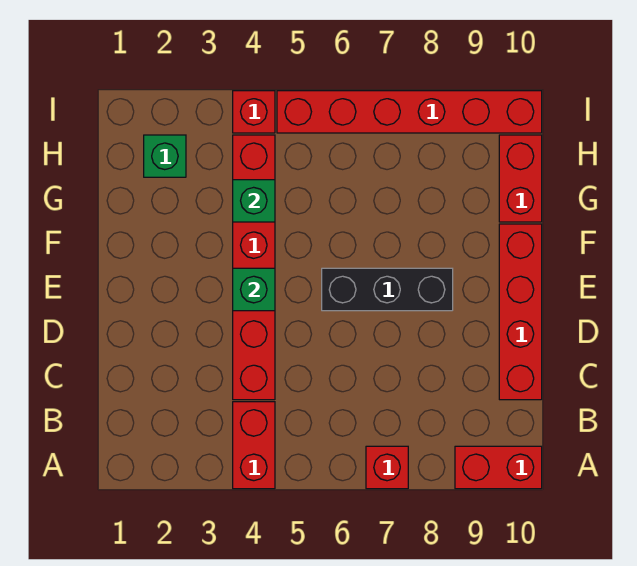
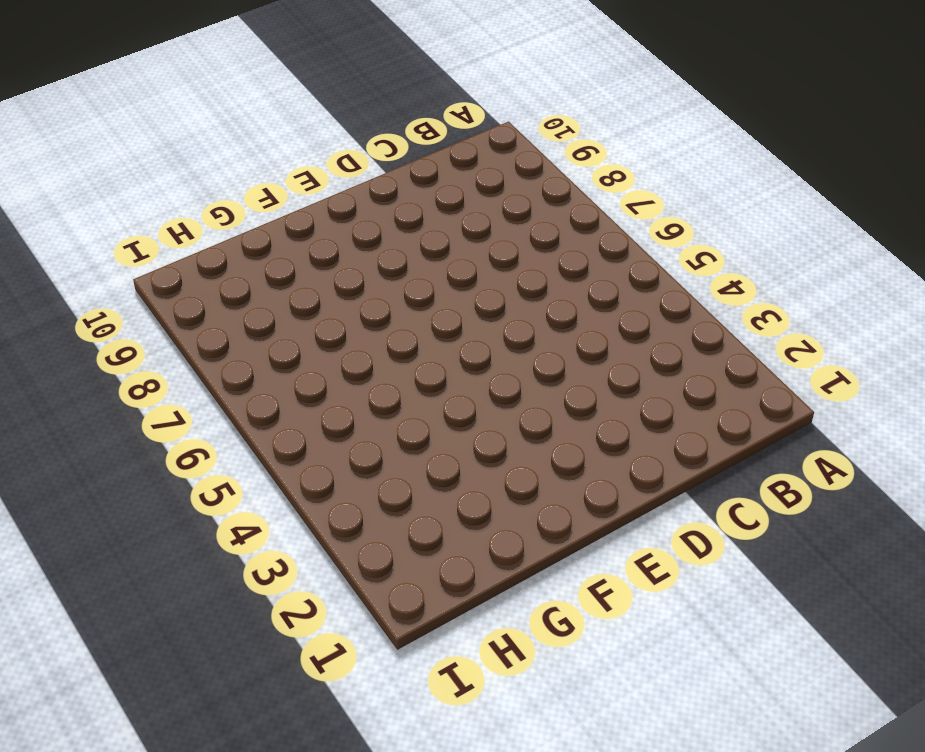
none -> red 1x2 brick [233,402,275,489]
none -> red 1x1 brick [366,446,408,489]
none -> red 1x2 brick [455,446,542,489]

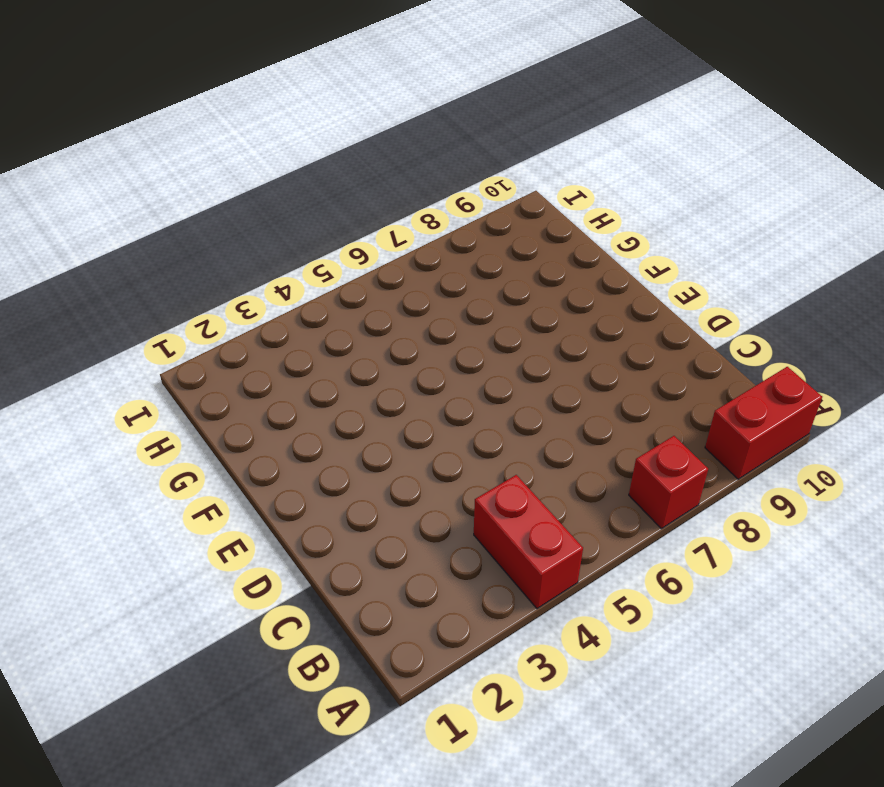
none -> red 1x6 brick [233,135,275,400]
none -> red 1x4 brick [499,224,542,400]
none -> black 1x3 brick [322,268,453,311]

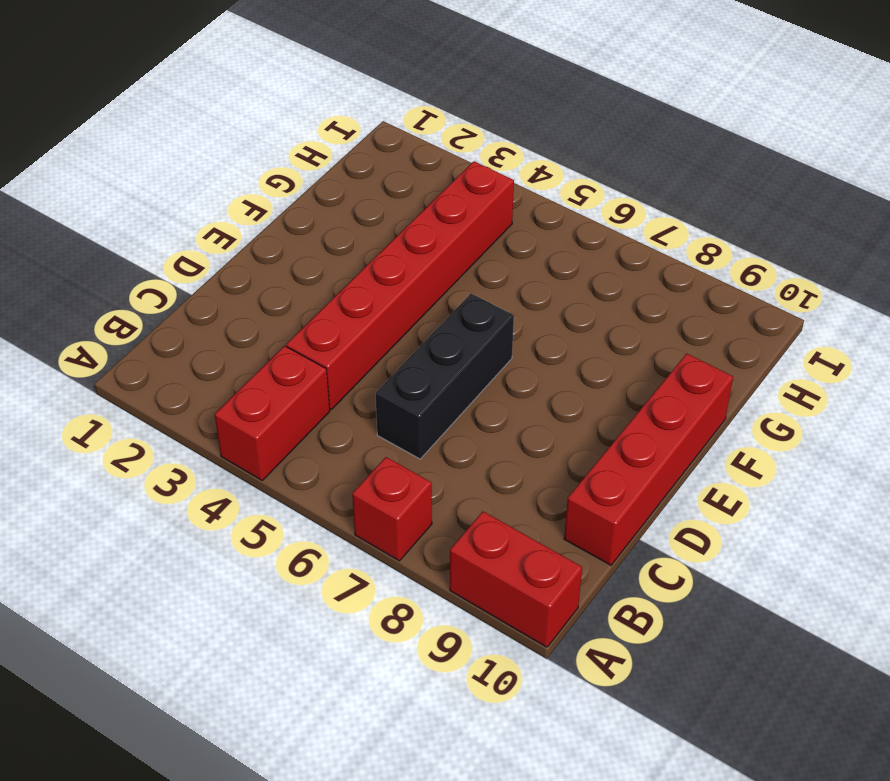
black 1x3 brick [376,294,514,459] -> black 1x3 brick turned to [322,268,453,311]
none -> red 1x2 brick [499,135,542,222]
none -> green 1x1 brick [144,135,186,177]
none -> red 1x1 brick [233,91,275,133]

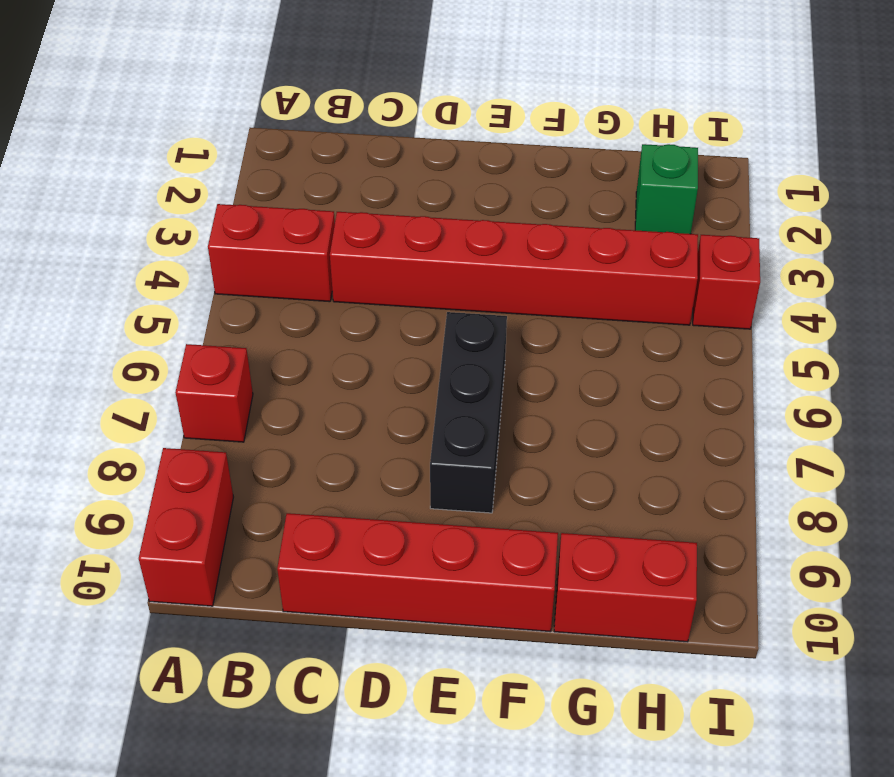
none -> red 1x6 brick [277,91,542,133]
none -> green 1x1 brick [233,268,275,311]
none -> green 1x1 brick [233,180,275,222]

